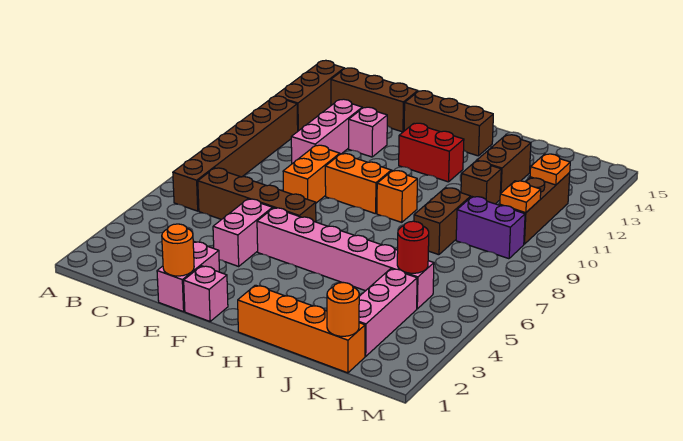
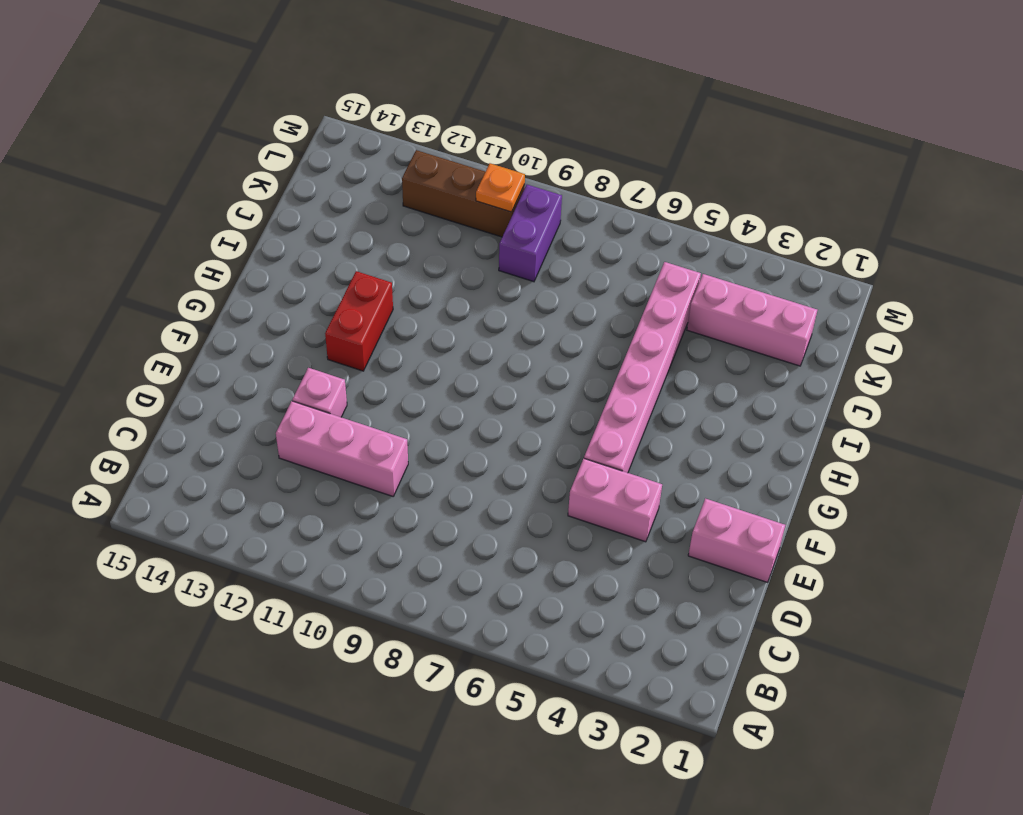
none -> brown 1x6 brick [173,96,298,211]
none -> brown 1x3 brick [275,60,344,131]
none -> brown 1x4 brick [198,168,316,222]

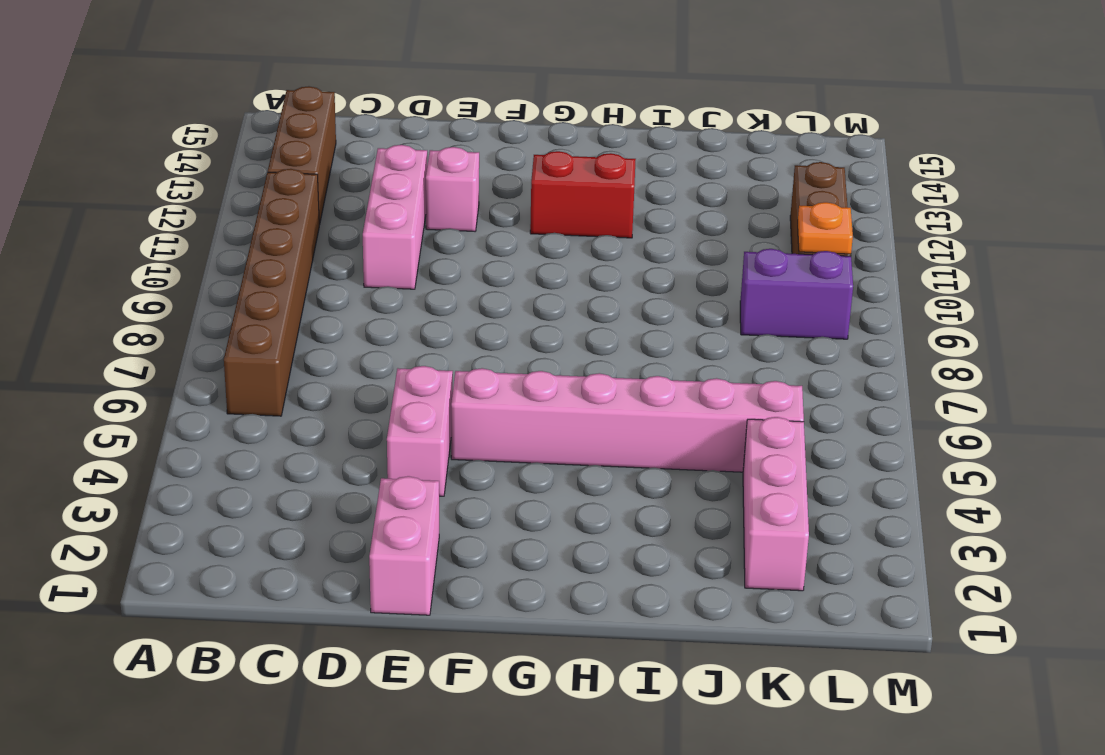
none -> brown 1x4 brick [198,168,316,222]
none -> brown 1x3 brick [331,68,418,132]
none -> orange 1x2 brick [283,145,340,203]

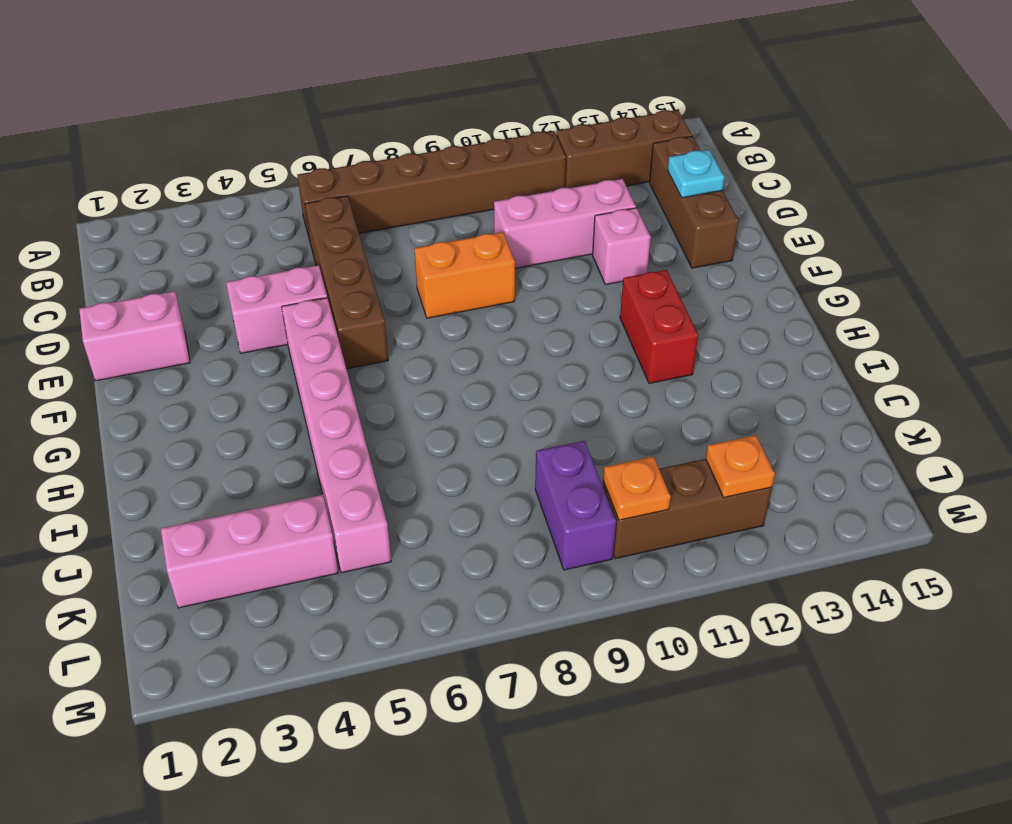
cyan 1x1 plate [668,150,725,198] -> none
none -> pink 1x1 brick [184,266,228,321]
none -> orange 1x2 brick [325,154,391,214]
none -> brown 1x3 brick [404,91,493,156]

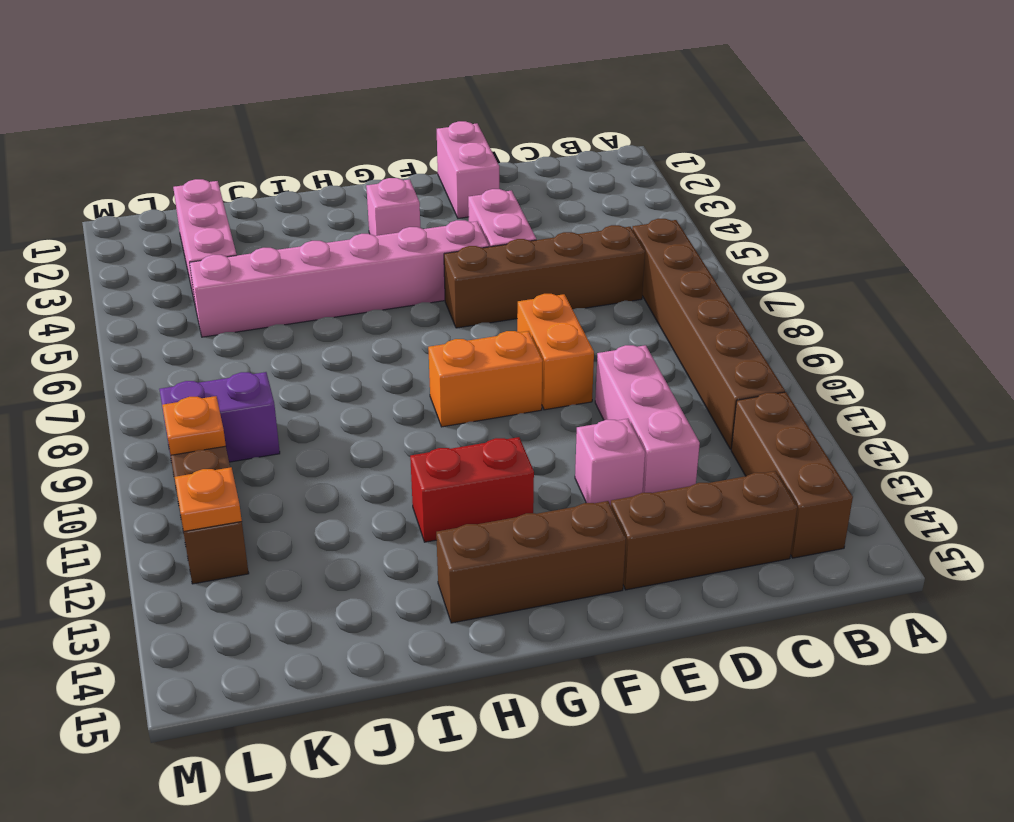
pink 1x1 brick [366,178,420,236] -> pink 1x1 brick moved to [184,266,228,321]
none -> orange 1x4 brick [238,285,365,373]
none -> orange 1x1 brick [377,171,417,222]
none -> brown 1x2 brick [414,188,471,255]

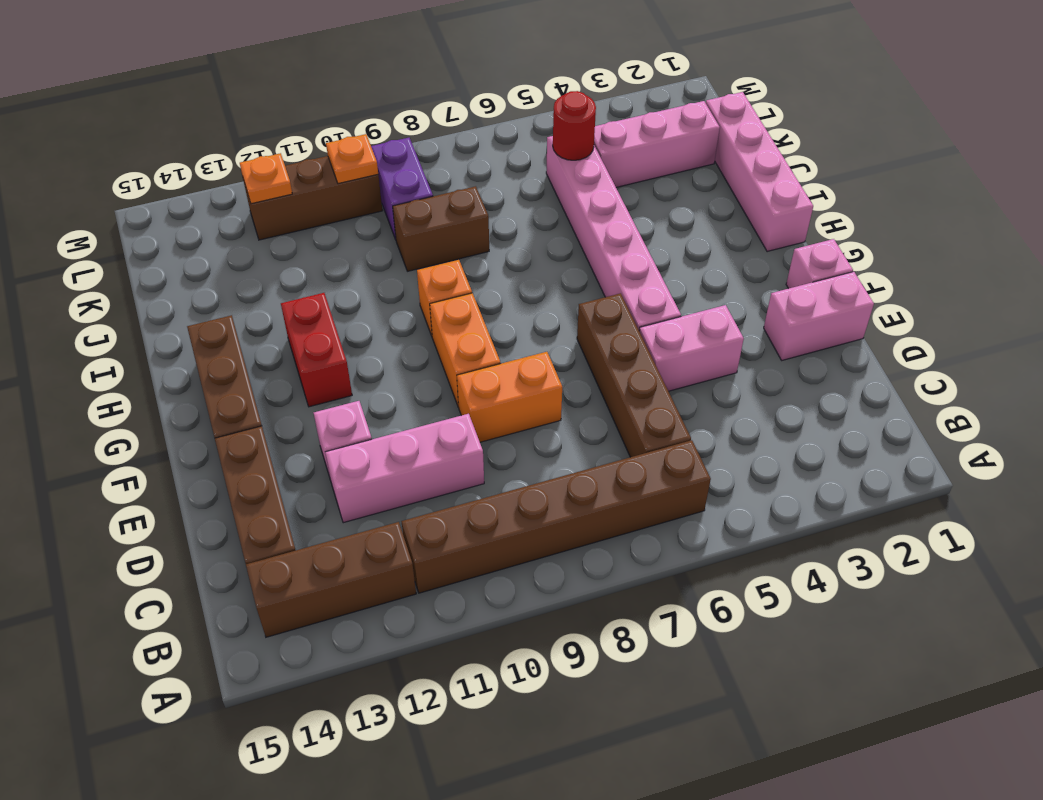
pink 1x4 brick [706,92,813,252] -> orange 1x4 brick [238,285,365,373]
none -> brown 1x1 brick [461,161,501,204]
none -> brown 1x2 brick [477,135,531,194]
none -> orange 1x1 round brick [162,224,194,276]

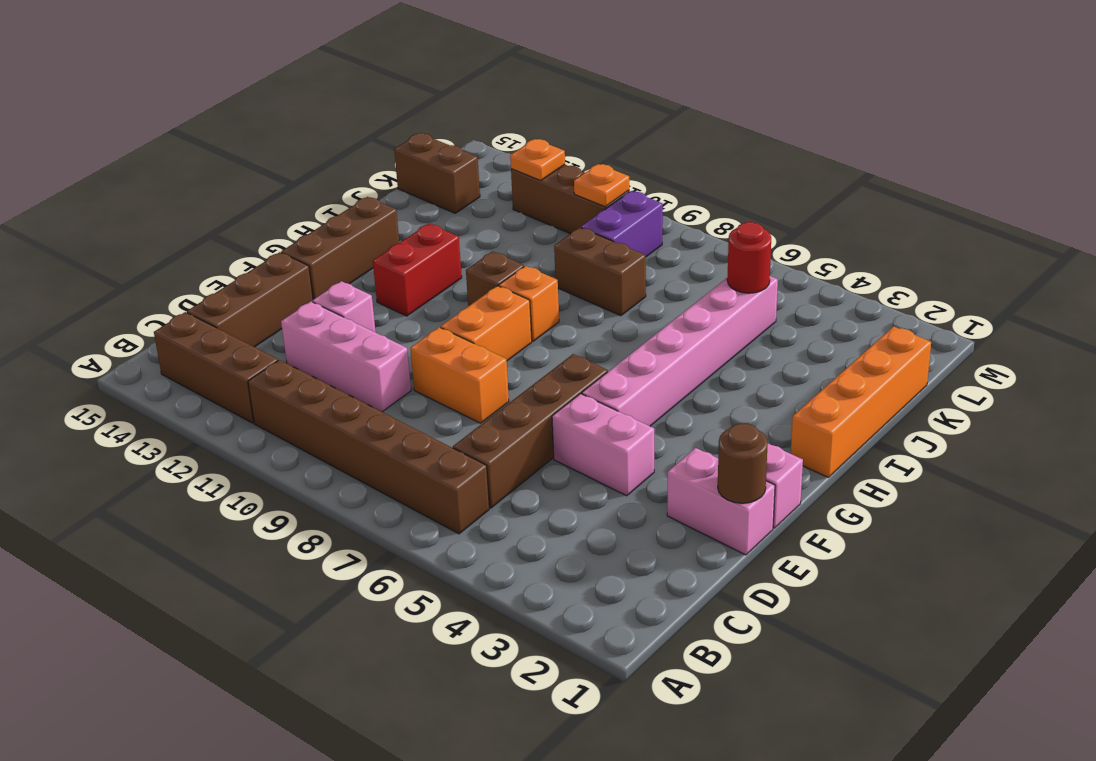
brown 1x1 round brick [718,423,768,503] -> orange 1x1 round brick [162,224,194,276]
brown 1x1 brick [466,251,524,306] -> brown 1x1 brick moved to [461,161,501,204]
brown 1x2 brick [394,133,480,213] -> brown 1x2 brick moved to [477,135,531,194]
none -> pink 1x3 brick [359,269,417,356]
none -> orange 1x1 round brick [327,283,359,336]

